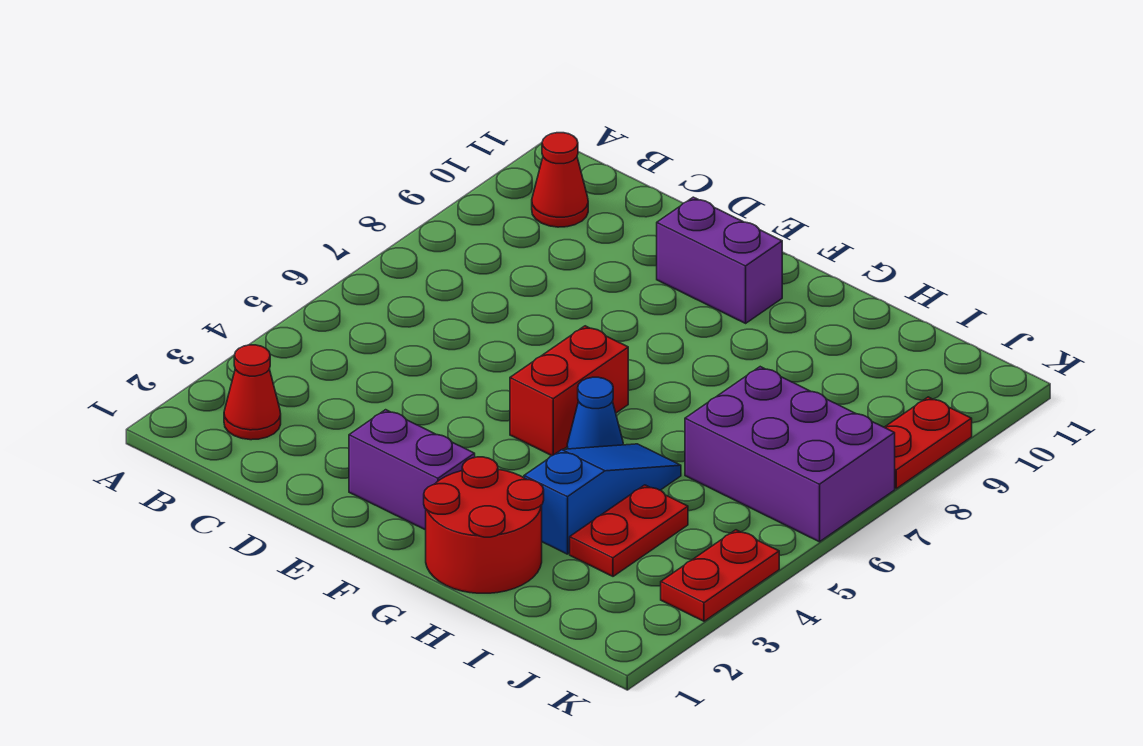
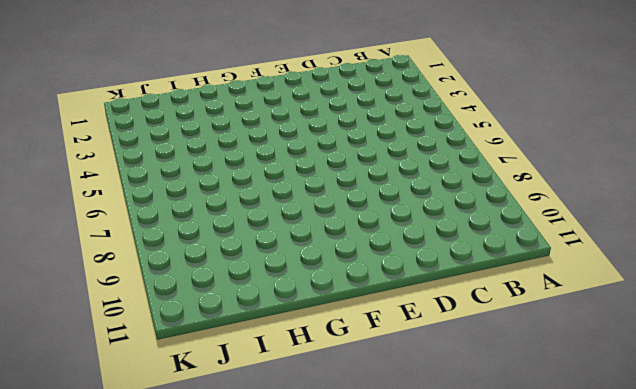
none -> red 1x1 cone [224,345,281,440]
none -> red 1x1 cone [532,133,588,227]
none -> purple 1x2 brick [349,410,475,530]

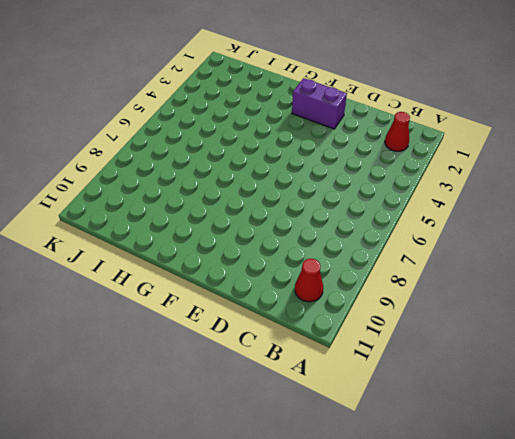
none -> purple 1x2 brick [657,197,782,323]
none -> red 1x2 brick [510,326,628,456]
none -> red 2x2 round brick [424,457,544,593]

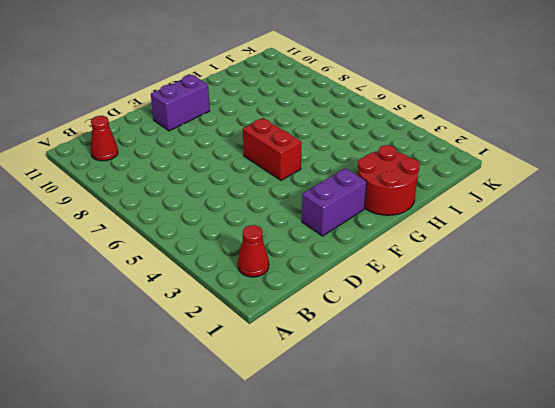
none -> blue 1x1 cone [567,377,623,449]
none -> blue 1x3 slope [524,444,681,554]
none -> red 1x2 plate [570,485,688,576]

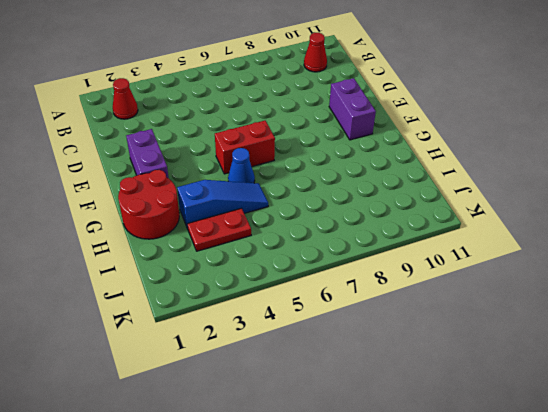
none -> purple 2x3 brick [685,367,895,542]
none -> red 1x2 plate [661,530,779,621]
none -> red 1x2 plate [885,397,972,489]

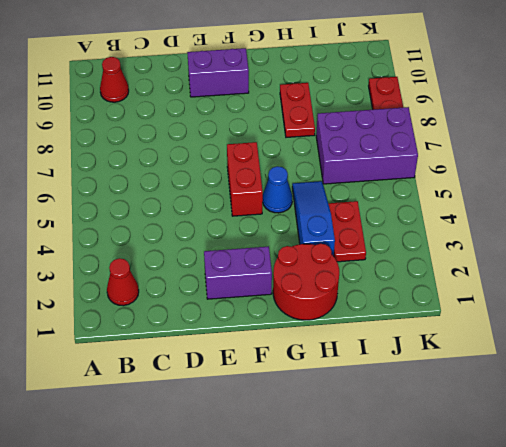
red 1x2 plate [280,83,315,137] -> red 1x2 plate moved to [661,530,779,621]

